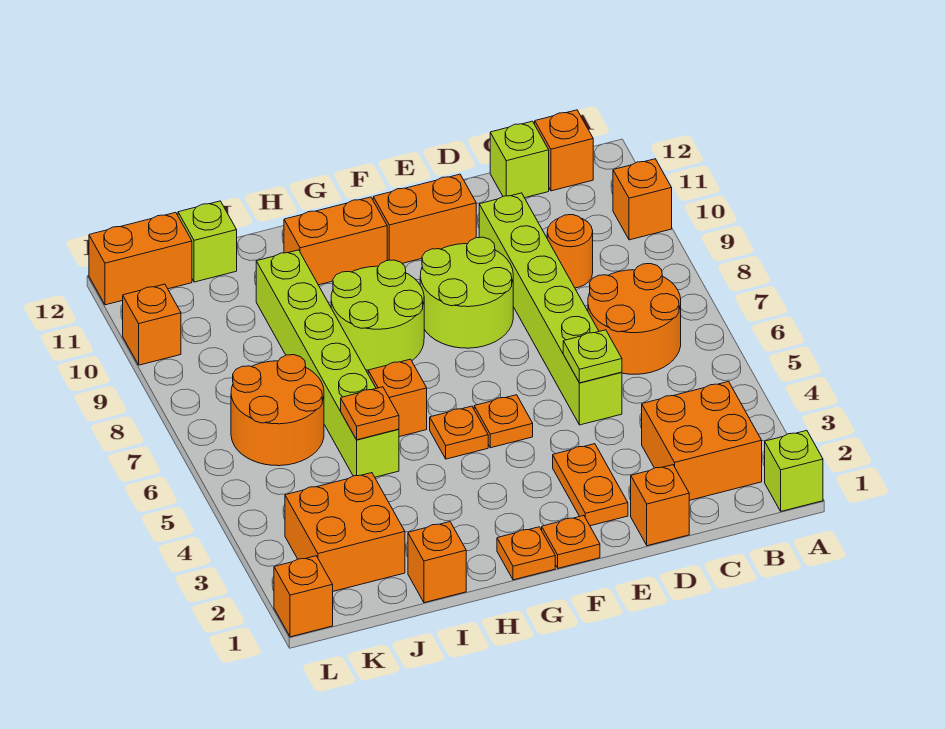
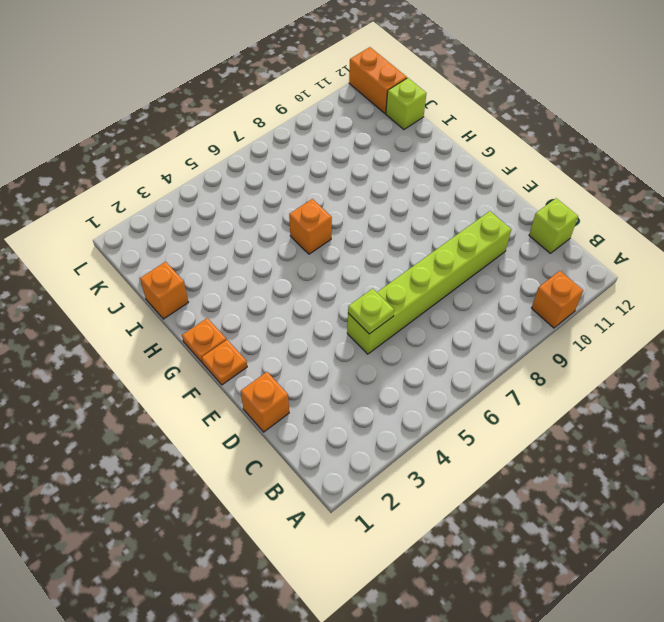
none -> lime 1x1 brick [765,431,823,511]
none -> orange 2x2 brick [642,382,762,500]
none -> orange 2x2 round brick [588,264,681,374]

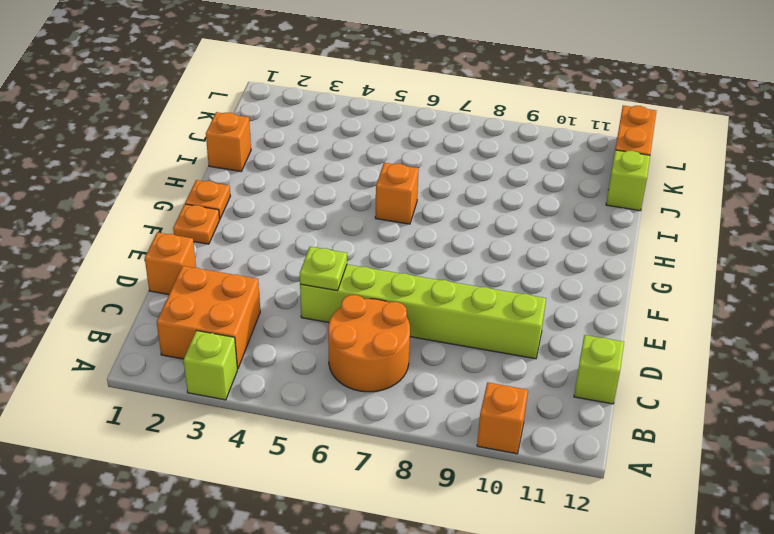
lime 1x1 brick [183,331,237,400] -> lime 1x1 brick moved to [765,431,823,511]
none -> orange 1x1 brick [535,110,593,191]
none -> orange 1x1 round brick [547,215,593,288]
none -> orange 1x2 plate [553,444,628,526]

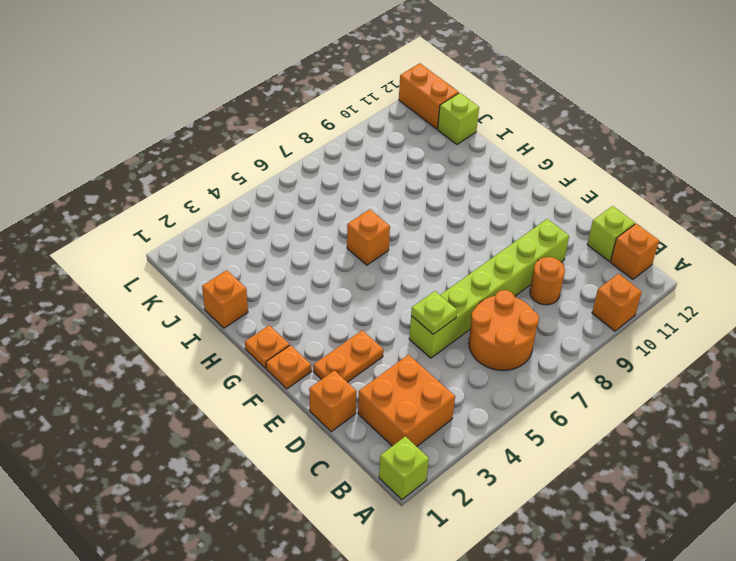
none -> lime 2x2 round brick [420,237,513,348]
none -> orange 1x2 brick [373,174,476,263]
none -> orange 1x1 plate [474,395,533,448]

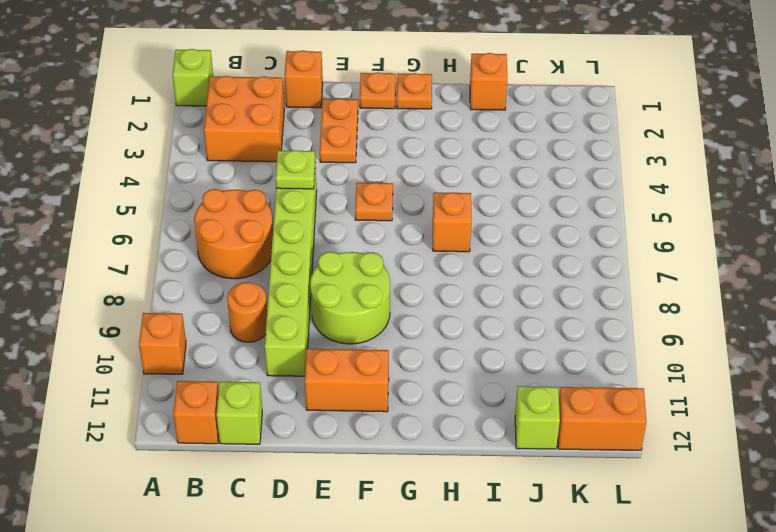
none -> orange 1x1 plate [430,406,488,459]
none -> lime 2x2 round brick [331,260,424,370]
none -> orange 1x2 brick [284,197,387,285]

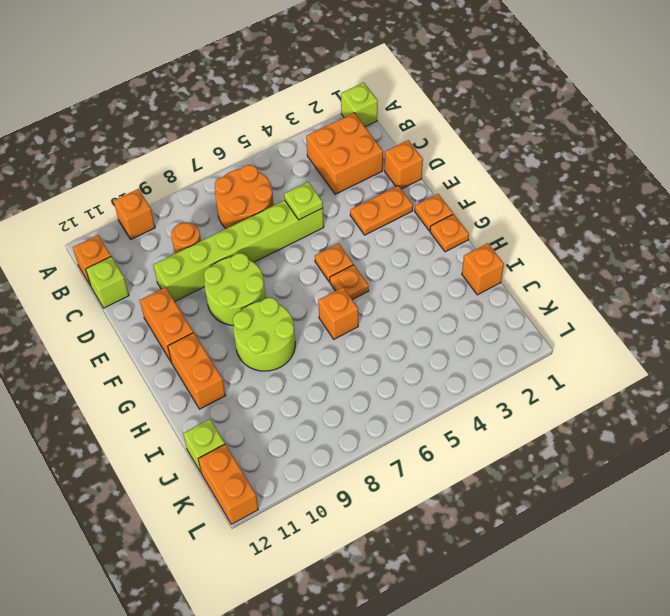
none -> lime 1x6 brick [256,250,399,477]
none -> orange 2x2 brick [285,473,405,591]
none -> orange 2x2 round brick [231,355,324,466]

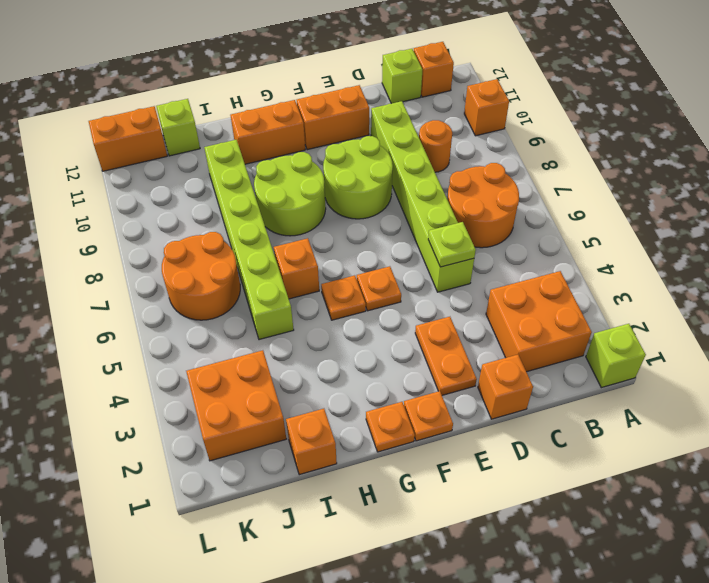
none -> orange 1x1 brick [274,556,333,637]
none -> orange 1x1 brick [123,284,181,365]
none -> orange 1x1 plate [341,387,399,440]

